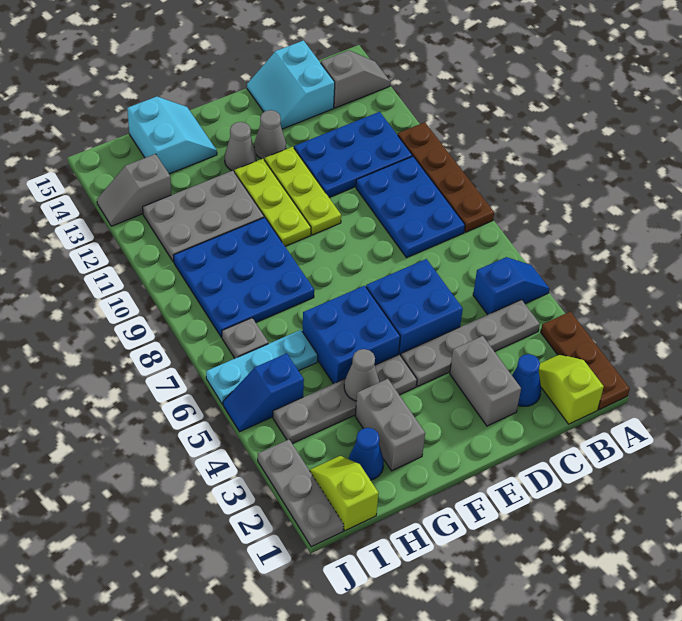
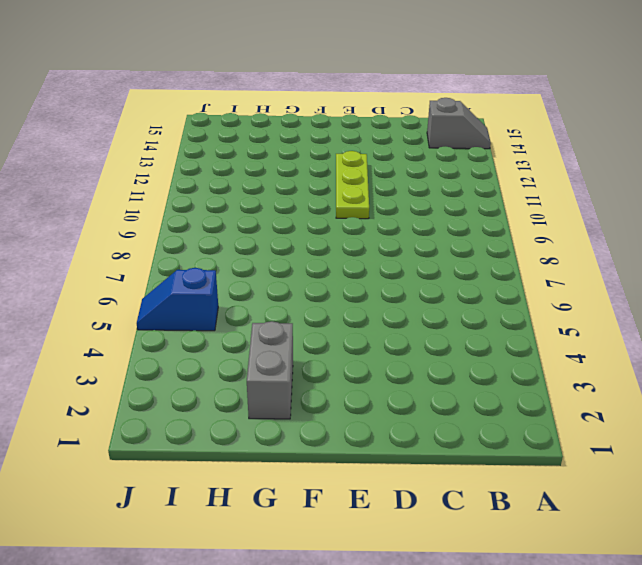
none -> brown 1x3 plate [541,312,630,410]
none -> blue 1x2 slope [473,257,549,315]
none -> brown 1x4 plate [398,122,494,232]
none -> lime 1x2 slope [539,354,604,424]

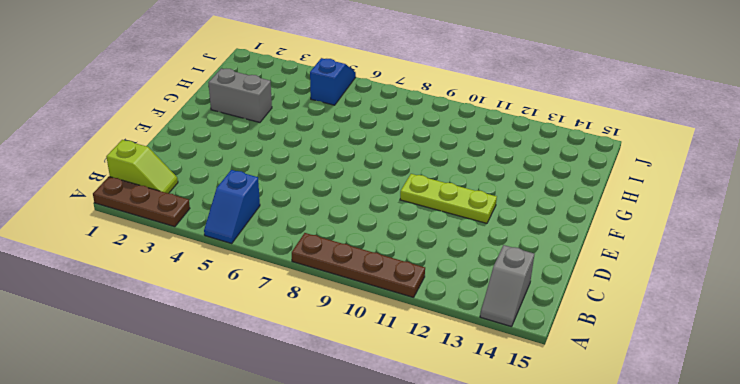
none -> grey 1x4 plate [401,300,540,386]
none -> blue 2x3 plate [356,156,465,258]
none -> blue 2x3 plate [294,112,412,197]
none -> blue 1x1 cone [512,354,541,406]

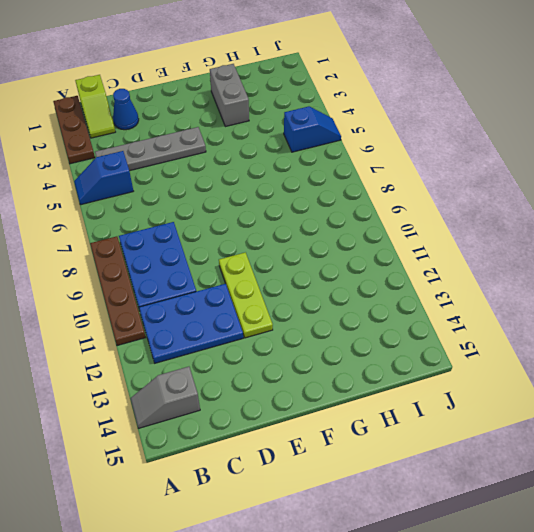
none -> cyan 2x2 slope [247,40,335,129]
none -> grey 1x2 brick [450,336,521,426]
none -> blue 2x2 brick [366,259,463,355]
none -> grey 1x1 cone [254,110,286,159]

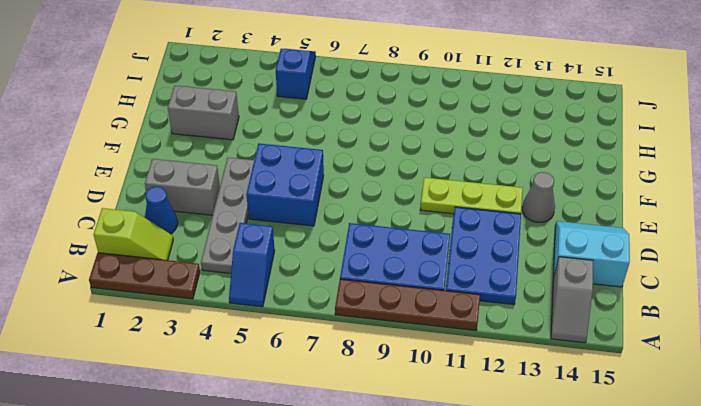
none -> grey 1x4 plate [273,354,417,444]
none -> blue 2x2 brick [302,286,400,384]
none -> lime 1x3 plate [234,159,311,246]
none -> grey 1x1 cone [225,122,256,171]

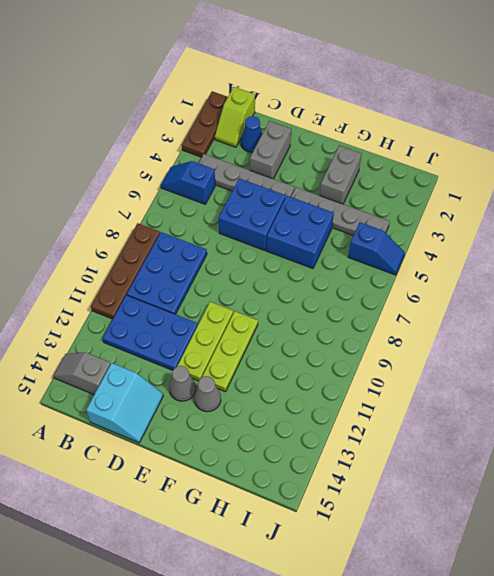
none -> blue 3x3 plate [173,217,314,337]
none -> grey 2x3 plate [143,171,264,262]
none -> cyan 2x2 slope [127,96,217,174]
none -> blue 1x1 cone [349,428,384,480]

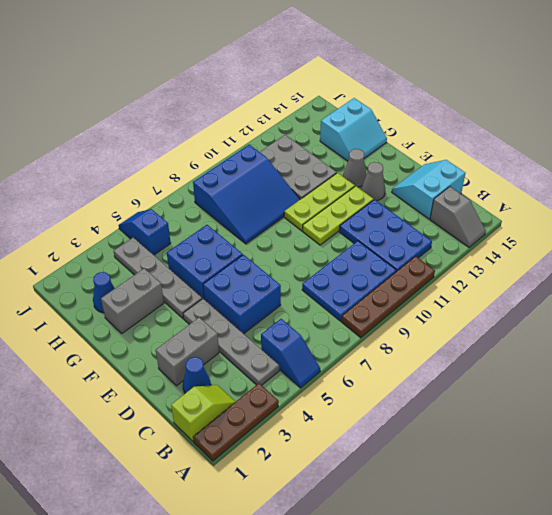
blue 3x3 slope [193,145,300,244] -> blue 3x3 plate [173,217,314,337]
none -> cyan 1x3 plate [206,330,318,404]
none -> lime 1x2 slope [309,456,379,531]
none -> grey 1x1 plate [222,318,268,358]
none -> grey 1x2 slope [97,154,171,226]

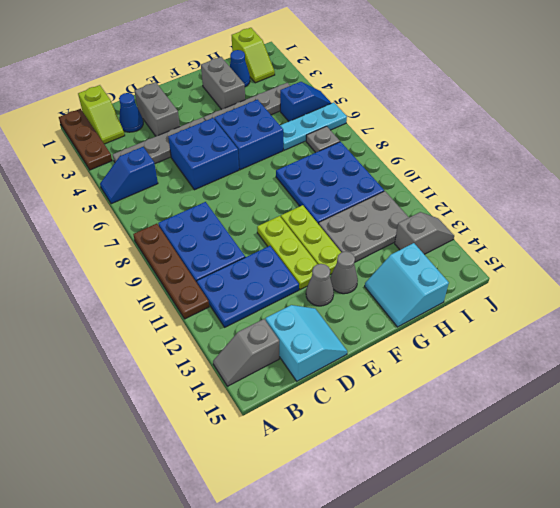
none -> grey 1x3 plate [258,440,344,547]
none -> grey 1x1 cone [344,349,379,401]

